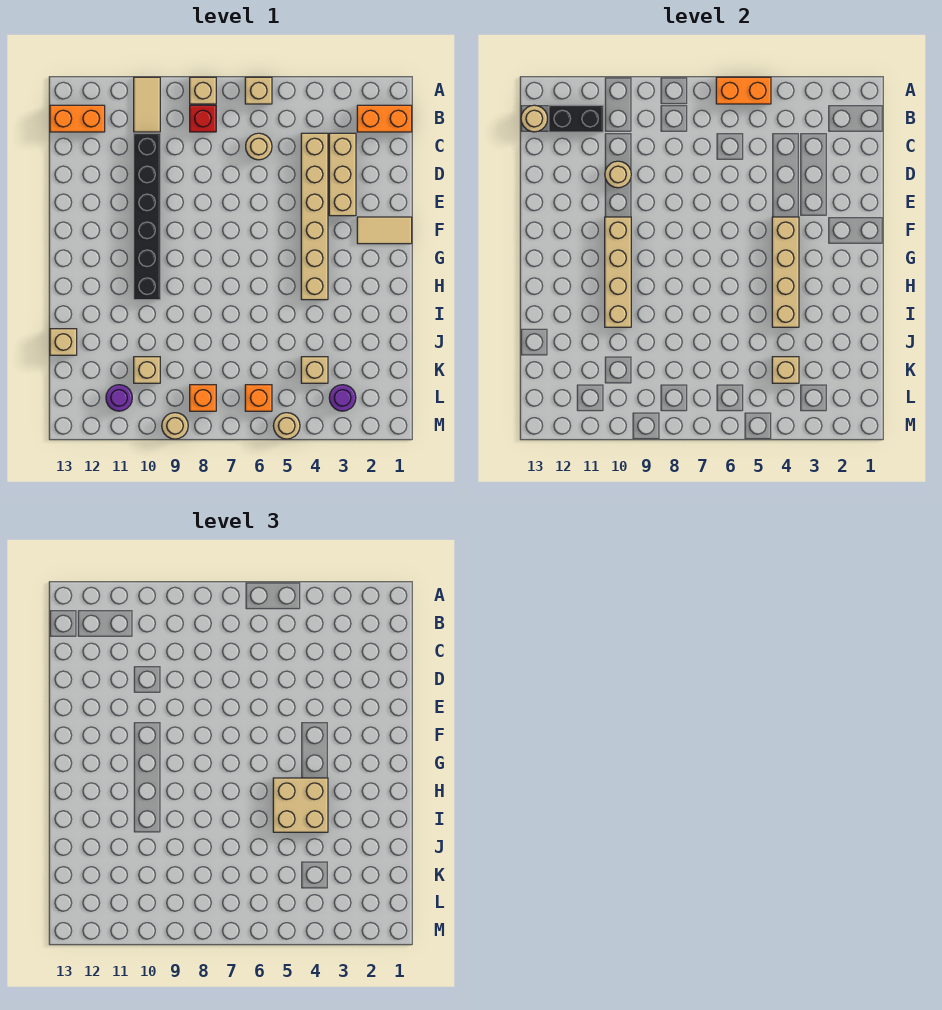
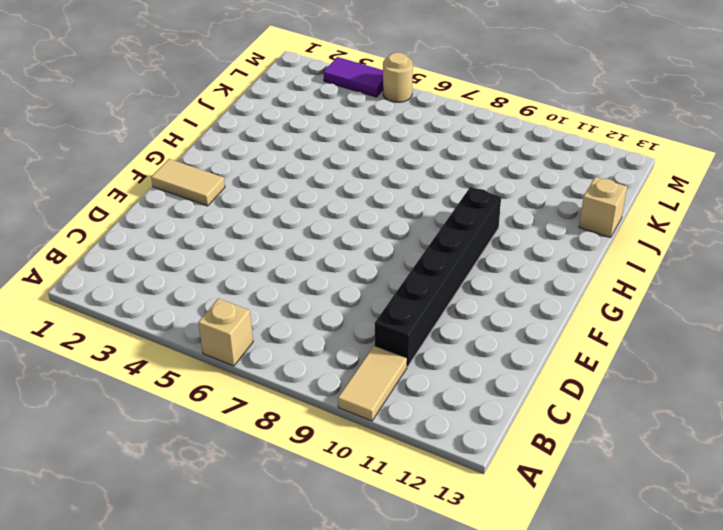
purple 1x2 tile [323,57,383,97] -> none
none -> tan 1x1 brick [190,77,216,104]
none -> orange 1x2 brick [357,105,412,132]
none -> red 1x1 brick [190,105,216,132]

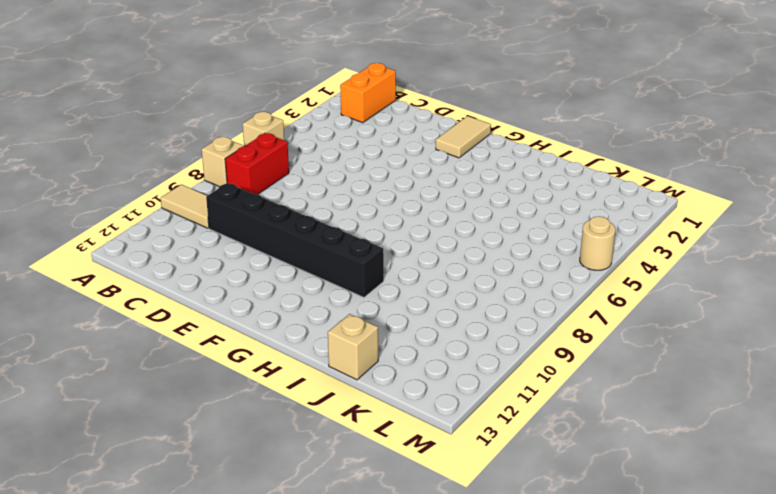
red 1x2 brick [225,133,289,195] -> red 1x1 brick [190,105,216,132]
none -> orange 1x2 brick [50,105,105,132]
none -> tan 1x3 brick [329,133,356,216]
none -> tan 1x6 brick [301,133,328,300]

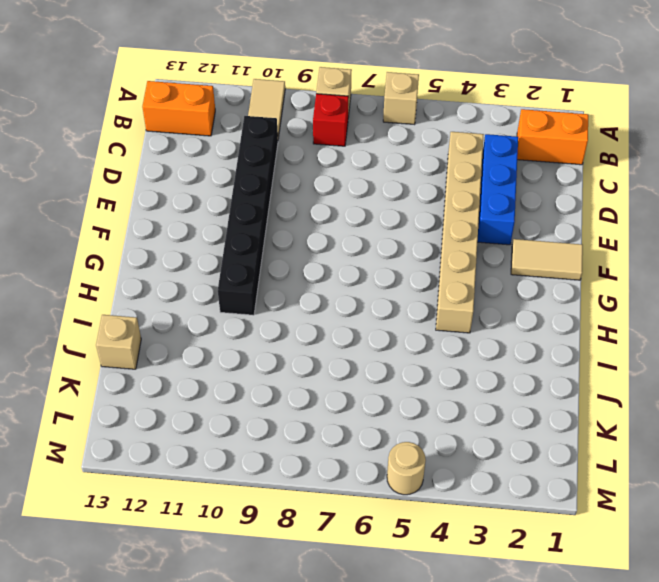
blue 1x3 brick [477,134,518,245] -> tan 1x3 brick [329,133,356,216]
none -> tan 1x1 round brick [246,133,272,160]
none -> tan 1x1 brick [301,357,328,383]
none -> tan 1x1 brick [134,357,160,383]

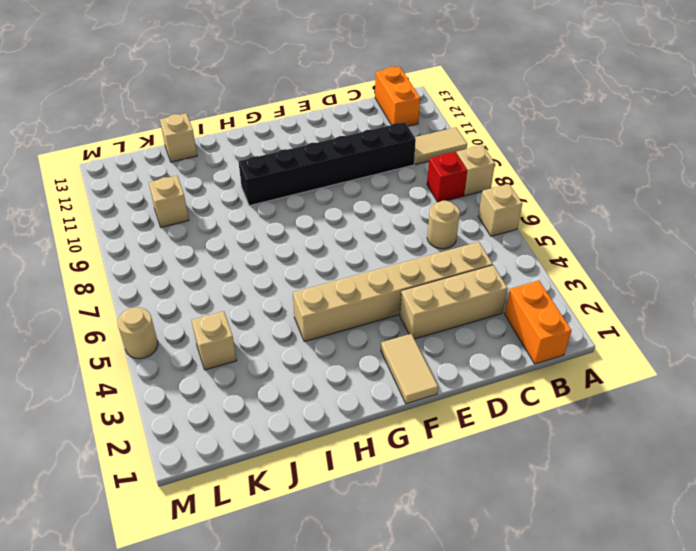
none -> purple 1x1 round brick [329,385,356,411]
none -> orange 1x1 brick [245,385,272,411]
none -> orange 1x1 brick [190,385,216,411]

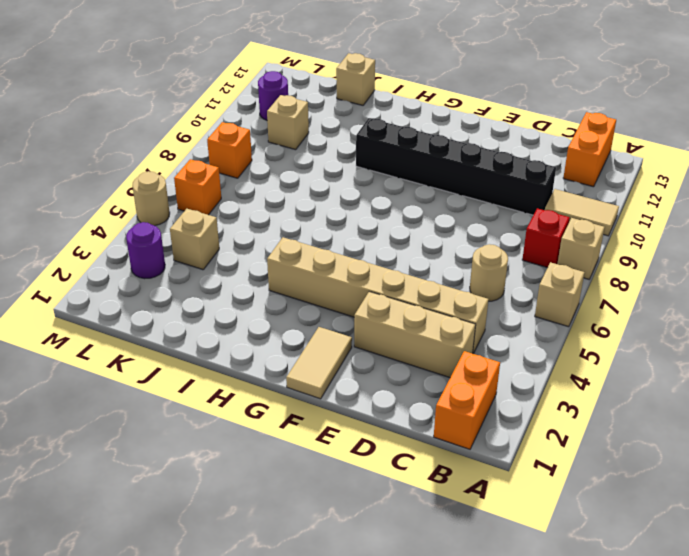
none -> tan 1x1 round brick [162,413,188,439]
none -> orange 1x2 brick [716,77,771,104]
none -> black 1x2 brick [549,105,603,132]

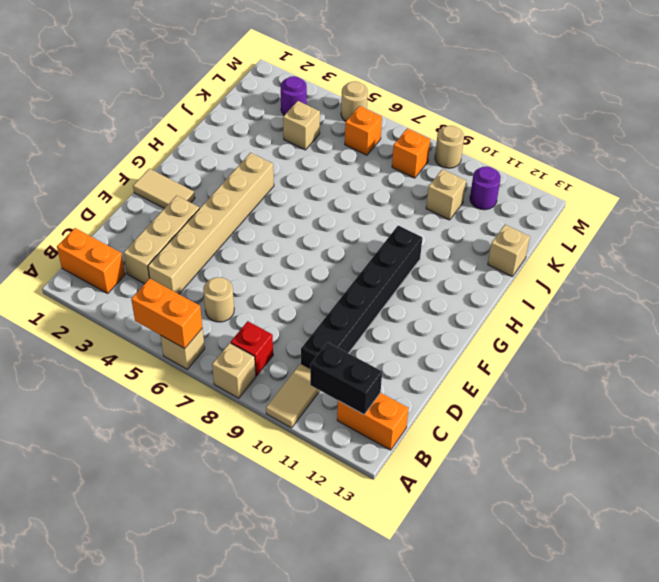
none -> tan 1x1 round brick [521,105,548,132]
none -> tan 1x1 round brick [605,161,631,188]
none -> tan 1x4 brick [772,217,799,327]

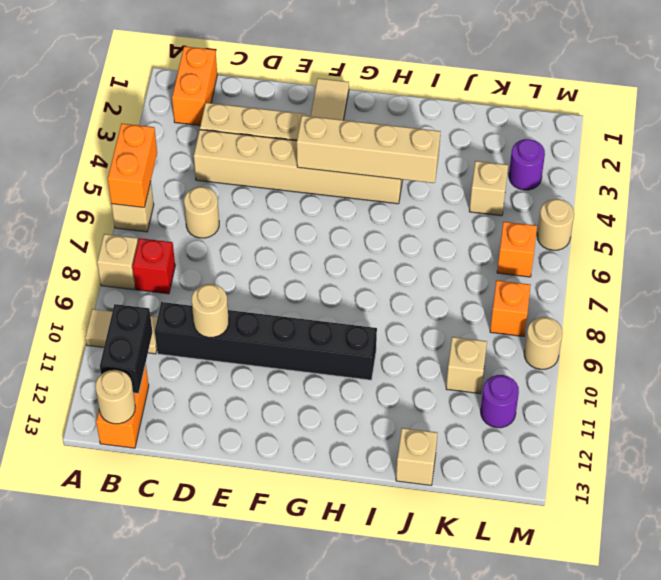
none -> tan 1x4 brick [605,217,631,327]
none -> tan 1x1 brick [772,357,799,383]
none -> tan 2x2 brick [273,778,328,832]

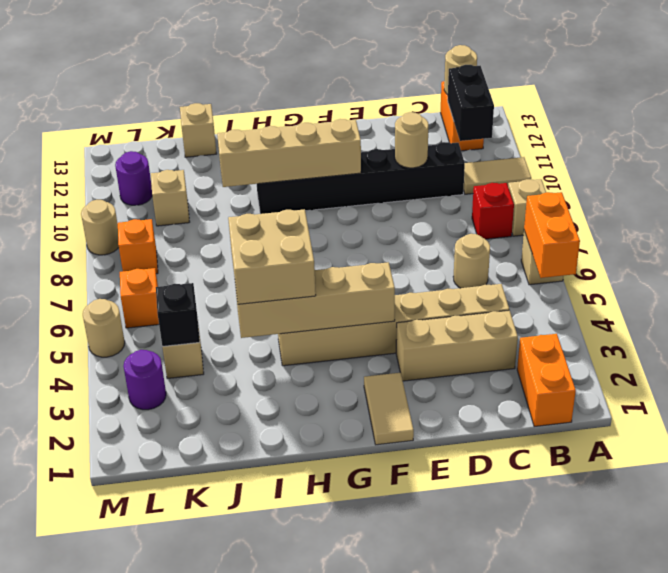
black 1x1 brick [156,283,200,347] -> tan 1x1 brick [772,357,799,383]

